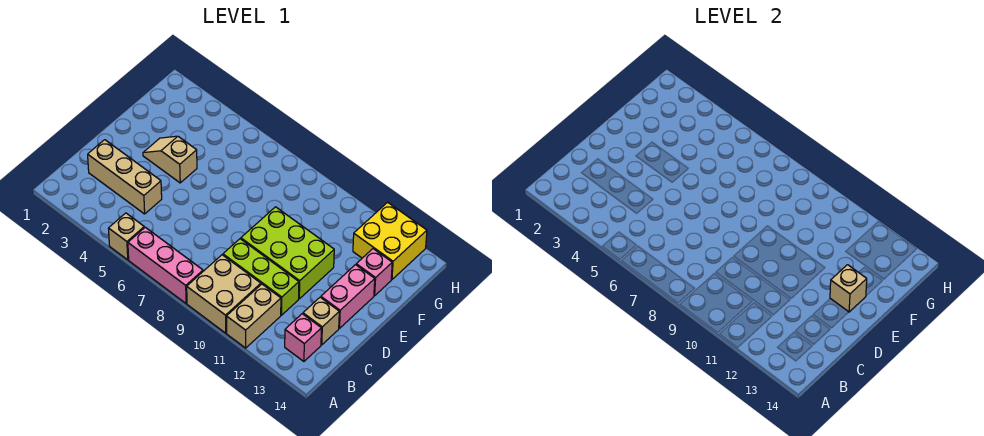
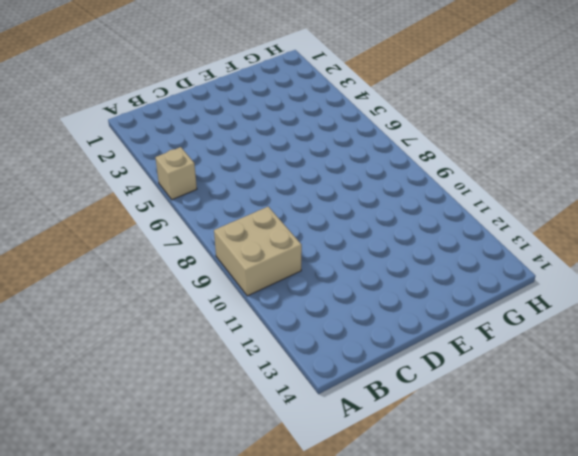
none -> pink 1x3 brick [128,227,203,304]
none -> tan 1x2 brick [227,284,281,348]
none -> pink 1x1 brick [285,314,321,361]

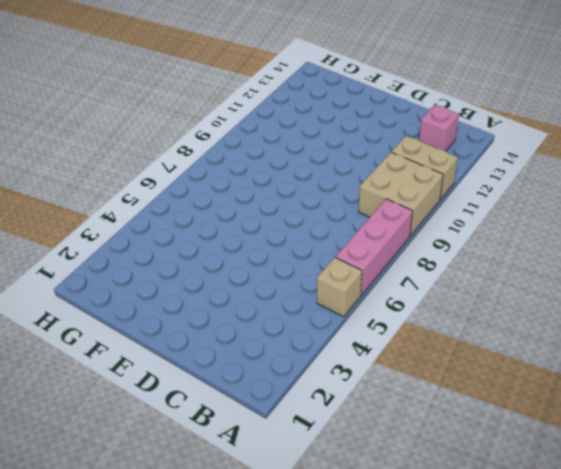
none -> tan 1x3 brick [88,140,162,214]
none -> lime 1x3 brick [223,239,299,315]
none -> tan 1x1 brick [303,297,339,345]

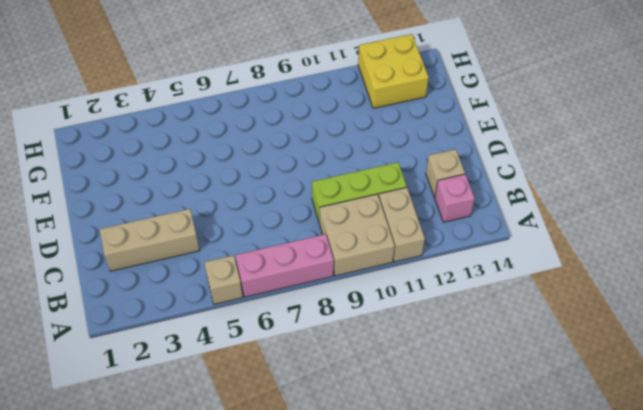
none -> lime 2x3 brick [241,207,334,299]
none -> pink 1x2 brick [321,265,375,328]
none -> tan 1x2 slope [143,136,197,183]

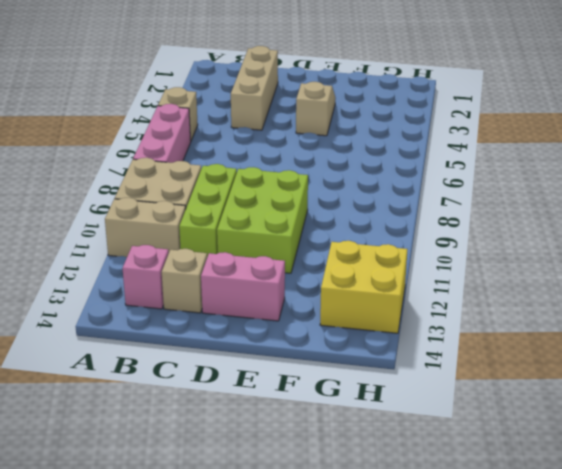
none -> pink 1x1 brick [356,249,392,296]
none -> tan 1x1 brick [830,265,867,312]

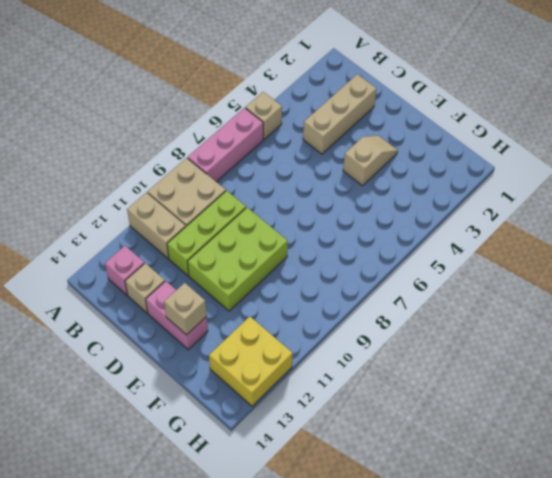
none -> pink 1x1 brick [356,249,392,296]

